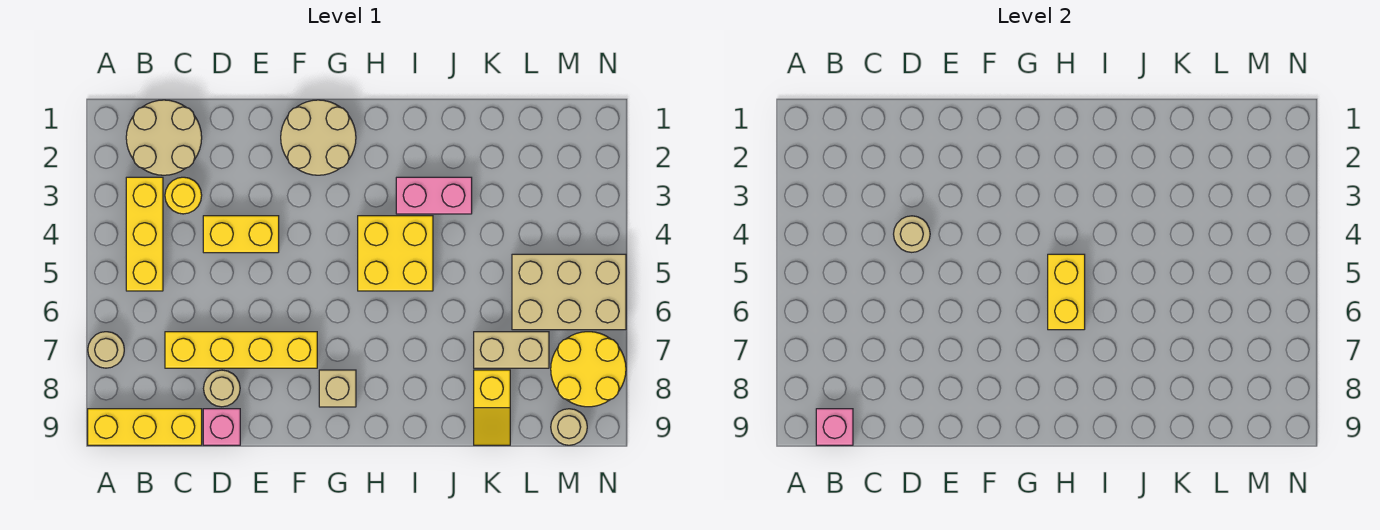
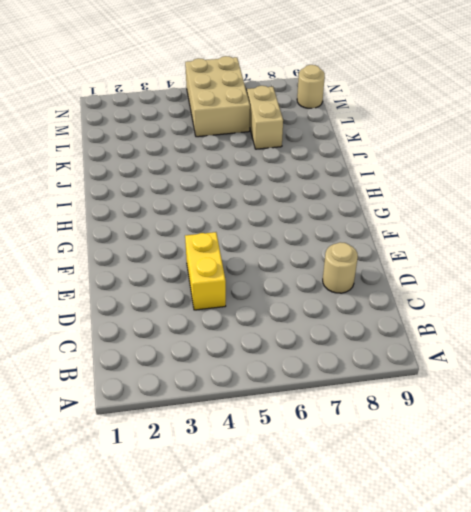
none -> tan 1x1 round brick [88,332,124,368]
none -> yellow 1x3 brick [88,409,202,445]
none -> tan 2x2 round brick [126,100,202,175]

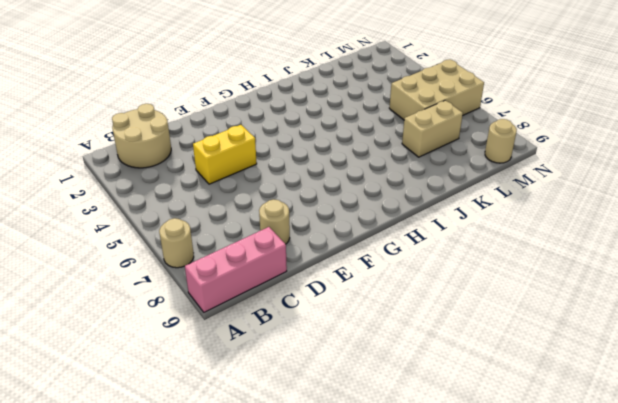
pink 1x3 brick [185,227,287,312] -> yellow 1x3 brick [88,409,202,445]
none -> yellow 1x3 brick [126,177,163,291]
none -> yellow 1x1 round brick [165,177,202,214]
none -> yellow 1x4 brick [165,332,317,368]

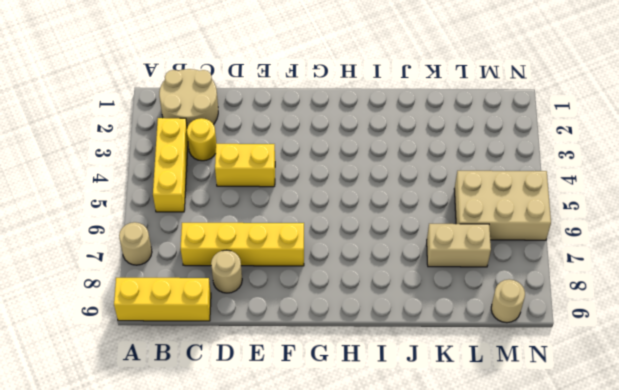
none -> pink 1x1 brick [203,409,240,445]
none -> tan 2x2 round brick [281,100,356,175]
none -> tan 1x1 brick [319,370,356,407]

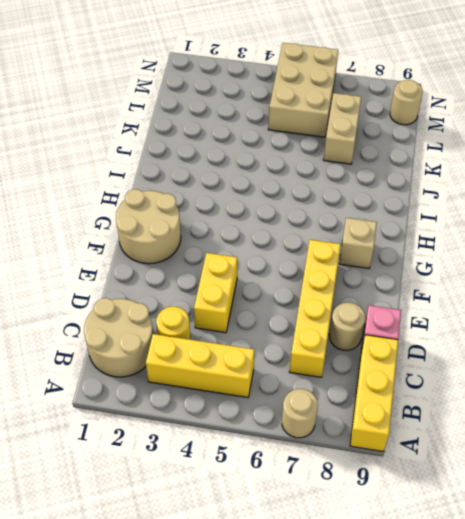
none -> yellow 2x2 brick [358,216,433,291]
none -> pink 1x2 brick [396,177,472,214]
none -> yellow 1x2 slope [474,370,510,445]

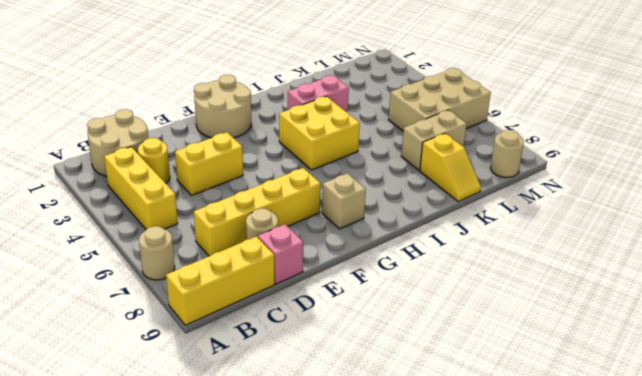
none -> yellow 2x2 round brick [551,332,626,407]
none -> pink 1x1 brick [816,409,853,445]
none -> tan 1x1 round brick [894,216,930,252]

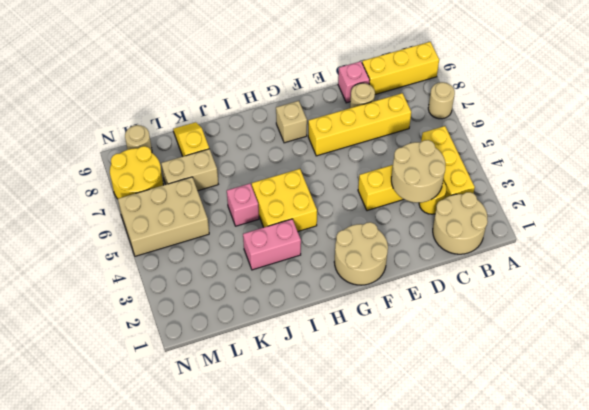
tan 2x2 round brick [391,140,445,203] -> tan 1x1 round brick [894,216,930,252]
pink 1x1 brick [227,184,259,226] -> pink 1x1 brick moved to [816,409,853,445]
none -> yellow 1x2 brick [1048,254,1085,330]

